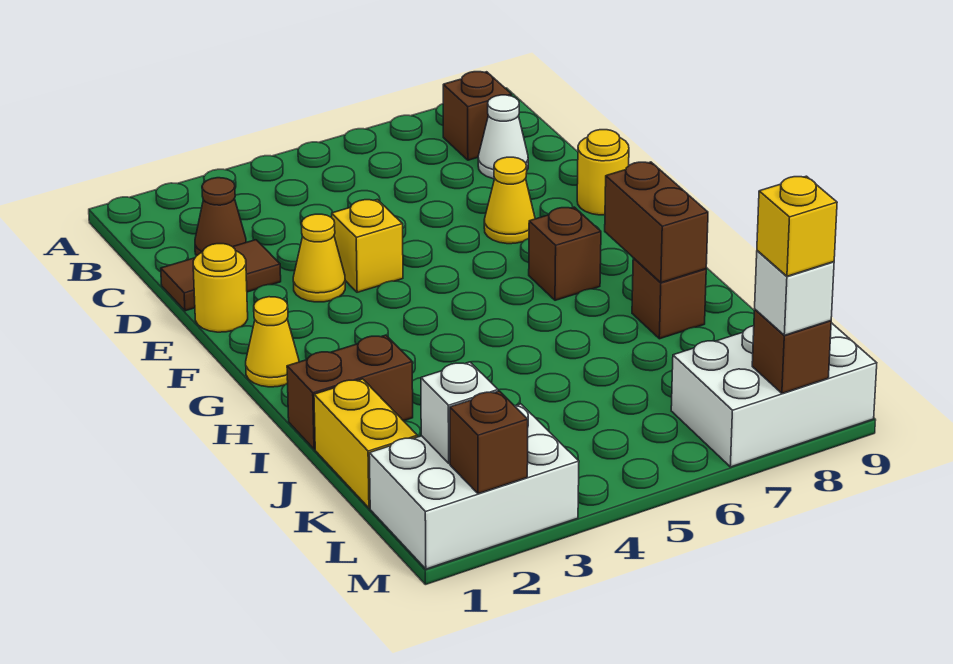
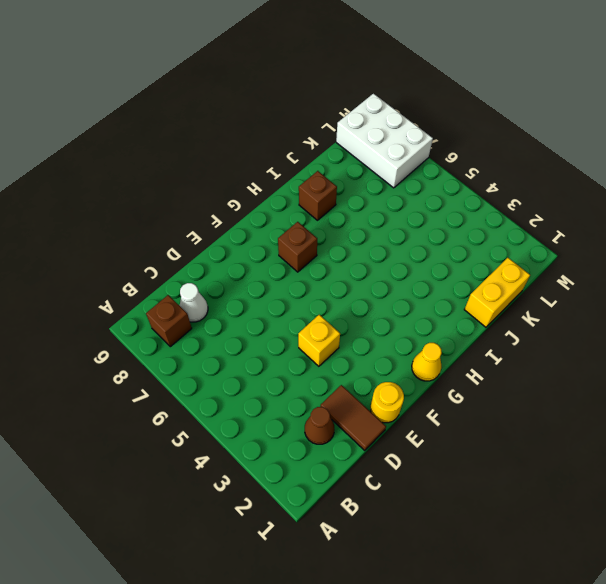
none -> yellow 1x1 cone [293,214,345,302]
none -> yellow 1x1 cone [484,157,535,244]
none -> yellow 1x1 round brick [577,130,629,215]

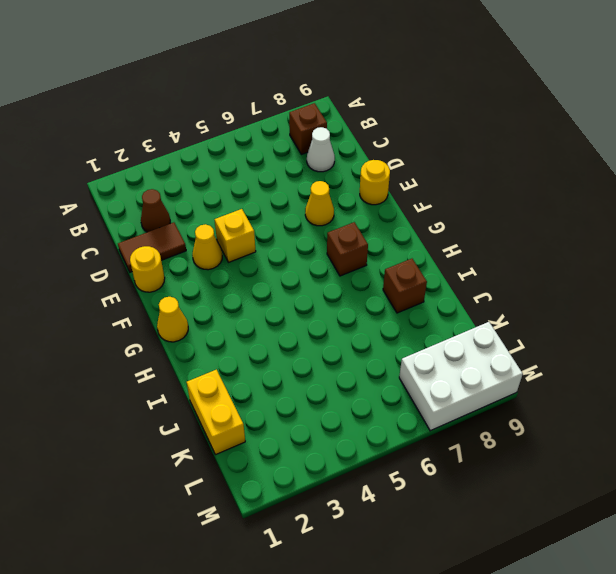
none -> brown 1x2 brick [287,335,413,449]
none -> white 2x3 brick [369,404,579,569]
none -> brown 1x2 brick [605,162,708,283]

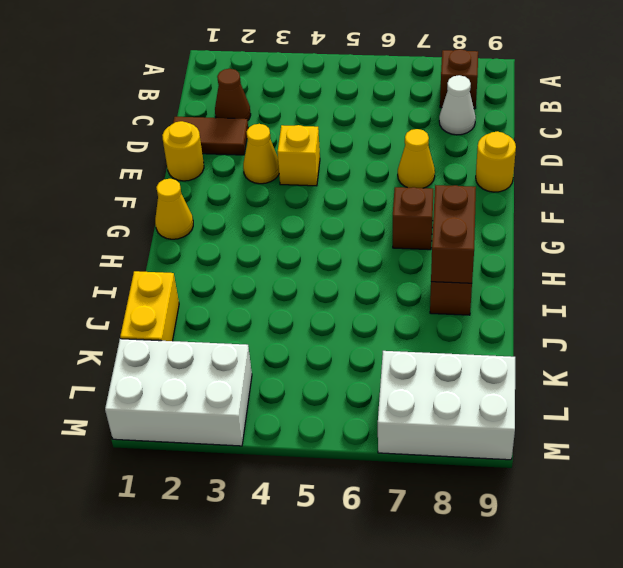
none -> brown 1x2 brick [287,335,413,449]
none -> white 1x1 brick [421,362,498,463]
none -> brown 1x1 brick [450,391,528,494]

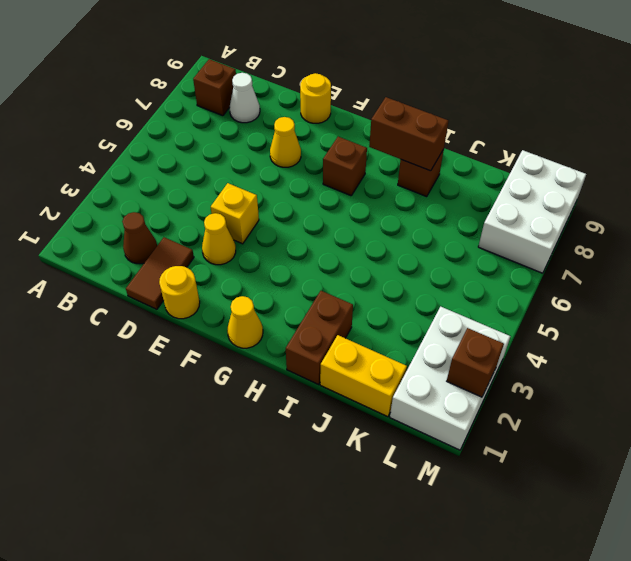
none -> white 1x1 brick [421,362,498,463]
none -> brown 1x1 brick [752,310,831,393]
none -> white 1x1 brick [755,251,834,335]

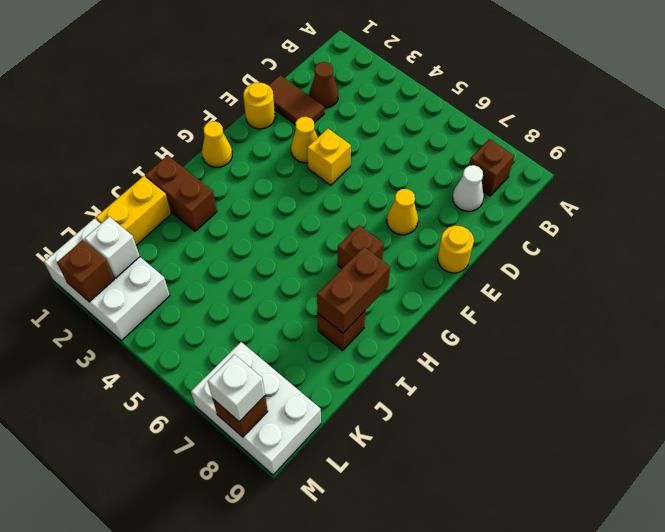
none -> yellow 1x1 brick [757,176,837,276]

